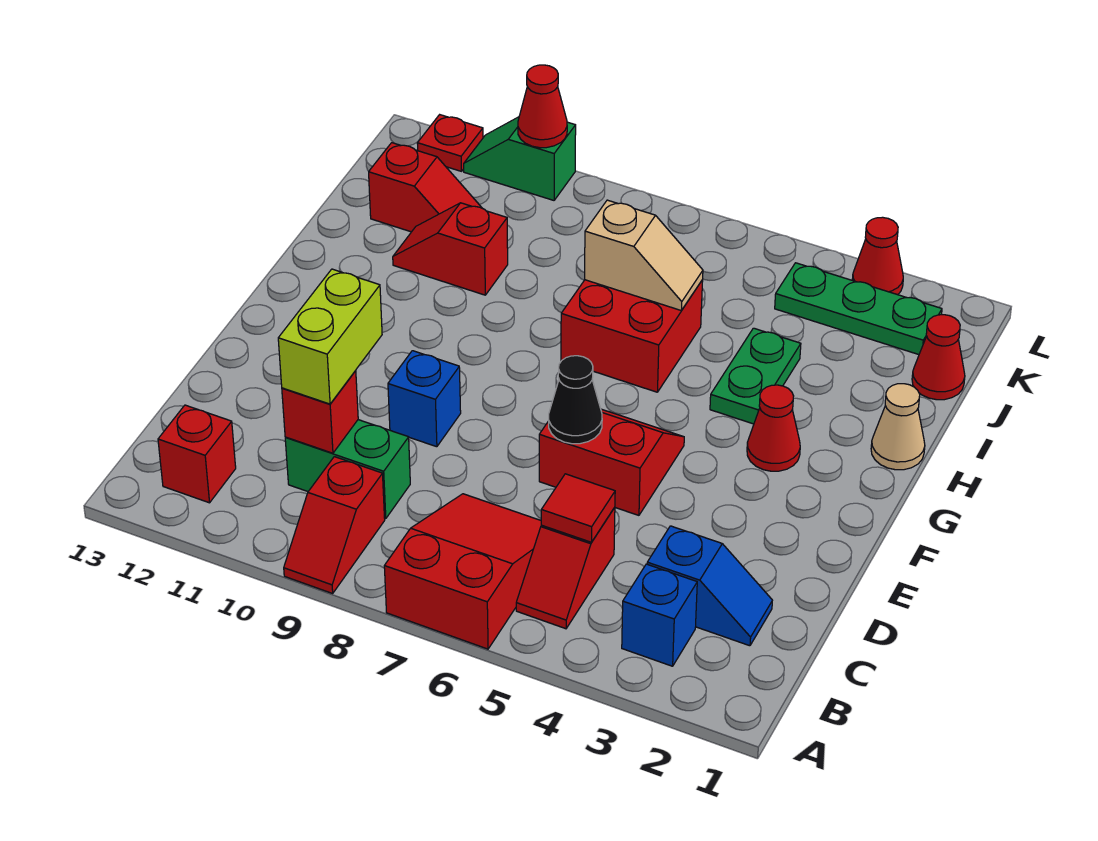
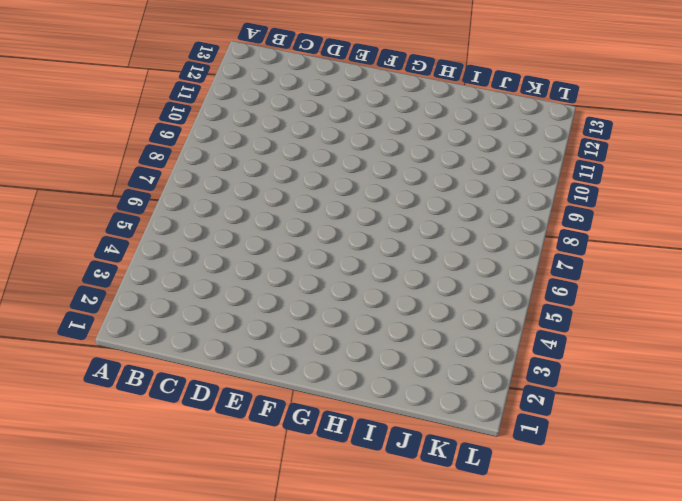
none -> red 2x3 slope [384,494,541,649]
none -> red 1x2 slope [284,457,385,593]
none -> blue 1x1 brick [622,564,697,666]

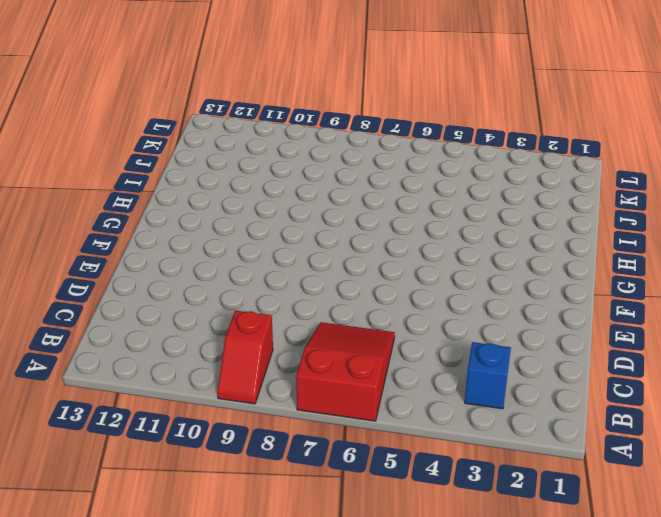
none -> red 1x2 slope [516,507,615,629]
none -> red 1x1 brick [158,405,236,503]
none -> blue 1x2 slope [647,526,772,646]

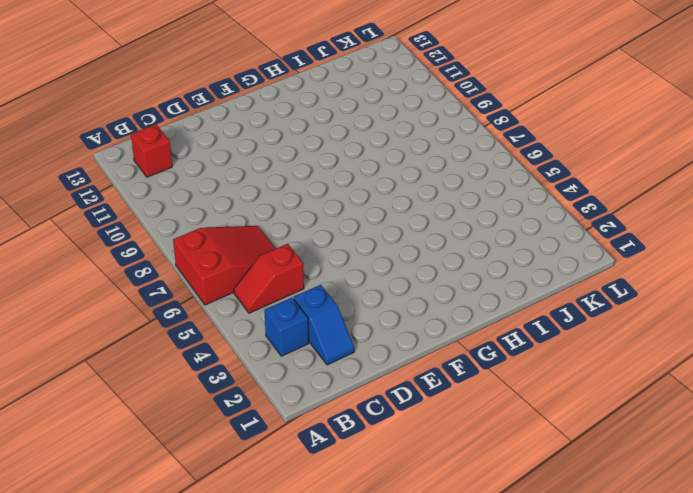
none -> red 1x2 slope [284,457,385,593]
none -> green 1x2 brick [285,420,410,519]
none -> red 2x2 slope [539,409,684,515]

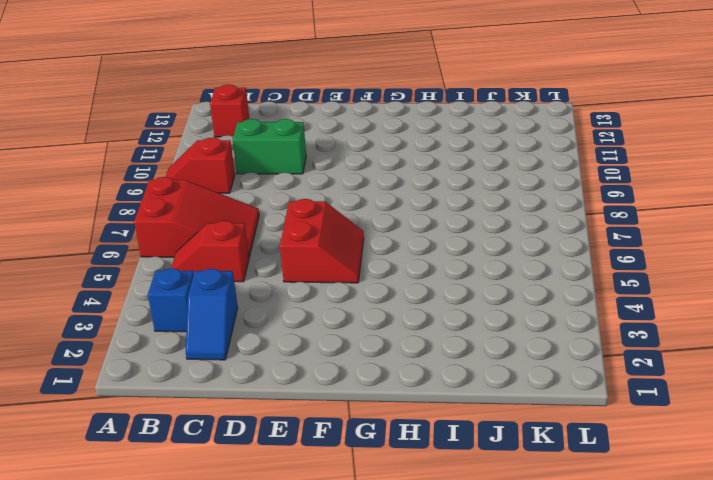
green 1x2 brick [233,119,306,174] -> green 1x2 brick turned to [285,420,410,519]
none -> blue 1x1 brick [388,351,461,447]
none -> red 1x1 cone [747,385,800,471]
none -> tan 1x1 cone [871,384,925,470]

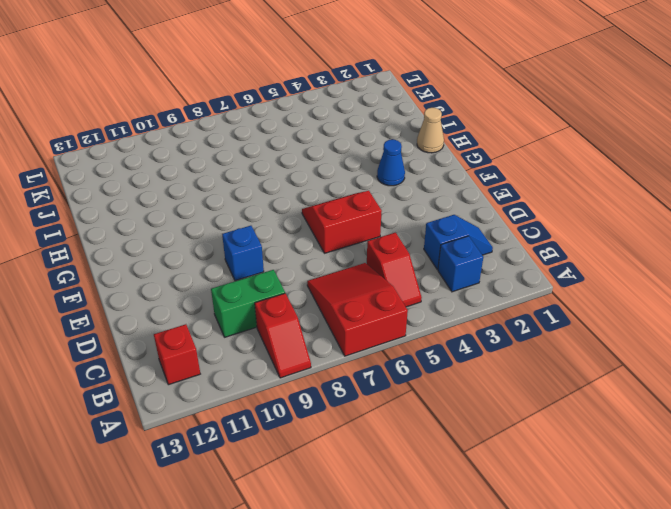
blue 1x1 cone [377,139,405,186] -> red 1x1 cone [747,385,800,471]
none -> green 1x2 plate [710,328,801,424]
none -> red 2x2 brick [561,280,703,392]
none -> red 1x2 slope [393,203,508,295]

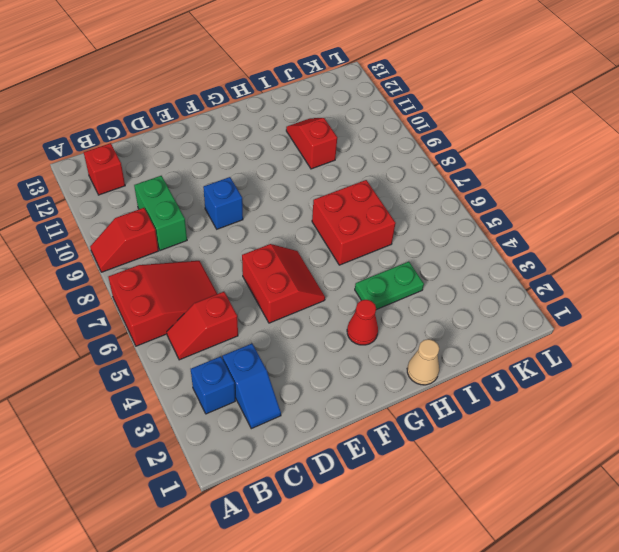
none -> red 1x1 cone [912,315,965,400]
none -> red 1x2 slope [369,143,482,232]
none -> green 1x3 plate [775,263,942,355]

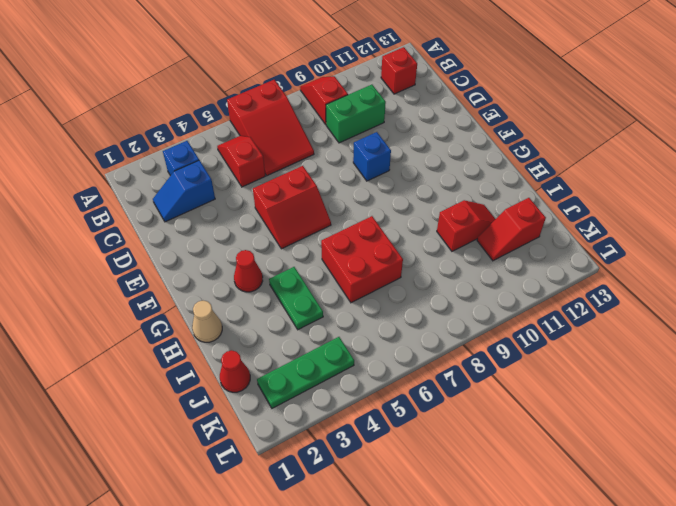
none -> red 1x1 cone [852,217,903,295]
none -> green 1x2 slope [464,117,576,200]
none -> red 1x1 plate [417,115,483,171]

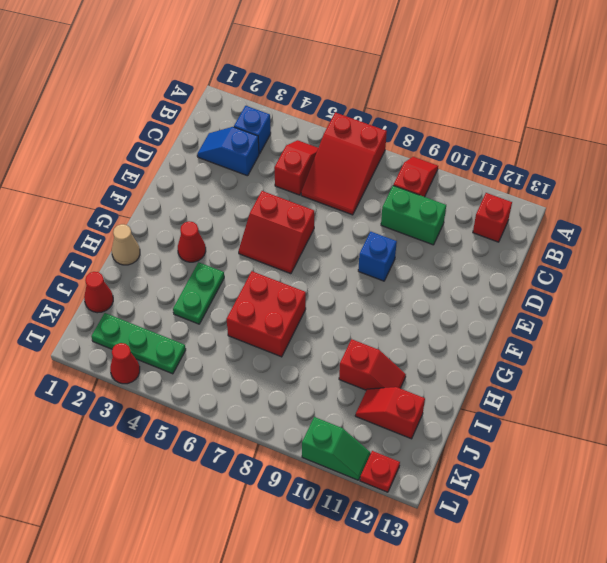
none -> red 1x1 tile [541,474,615,542]
none -> red 1x1 brick [282,371,358,453]
none -> black 1x1 cone [549,356,602,444]

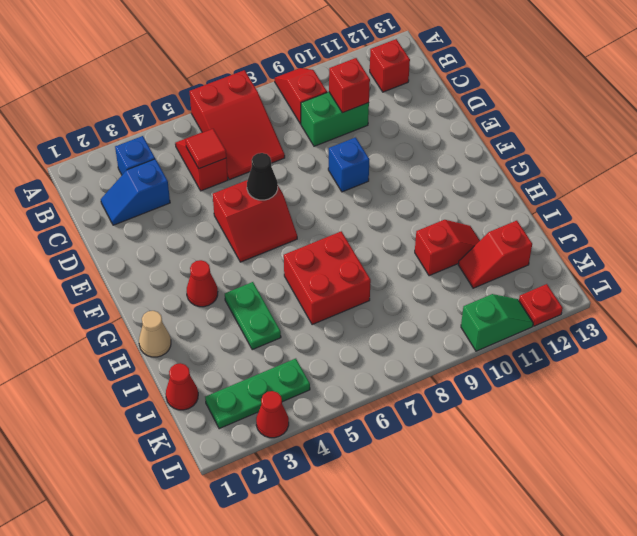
none -> tan 1x2 slope [585,200,703,310]
none -> red 1x1 cone [518,65,567,148]
none -> lime 1x2 brick [278,269,382,404]

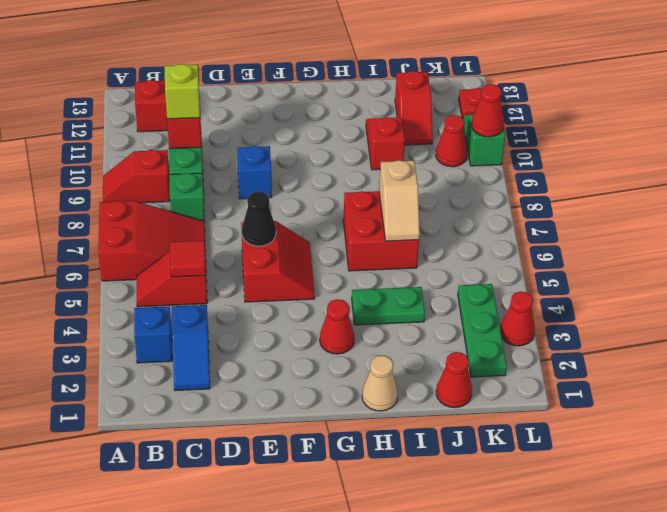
green 1x1 brick [169,173,205,221] -> none
lime 1x1 brick [165,64,200,119] -> lime 1x2 brick [278,269,382,404]
red 1x1 cone [436,115,467,167] -> none

